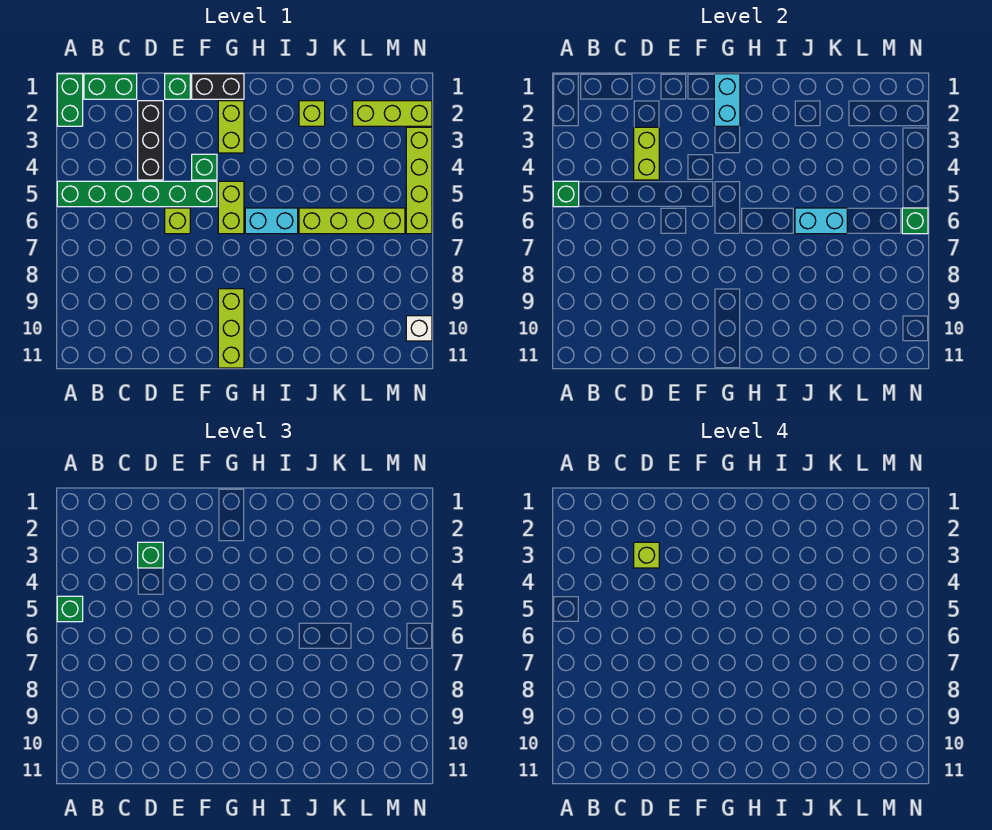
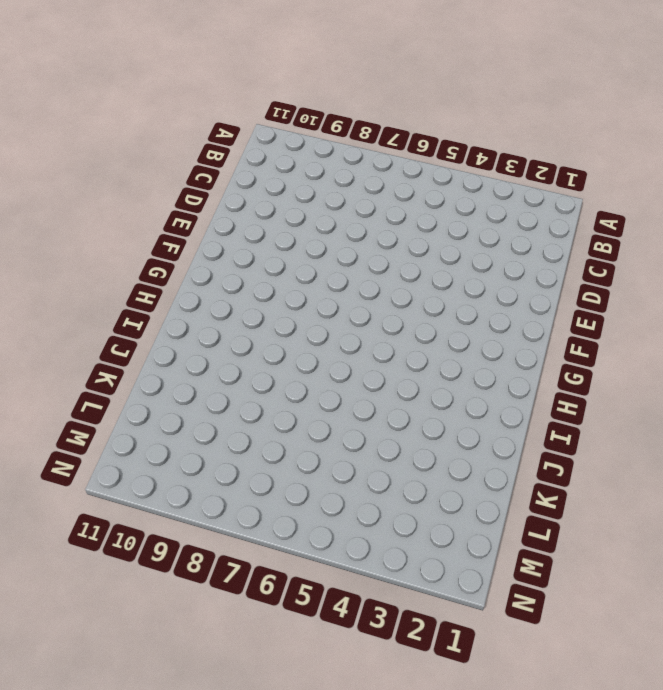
none -> green 1x2 brick [57,74,83,126]
none -> green 1x6 brick [57,181,217,207]
none -> green 1x2 brick [84,74,137,99]

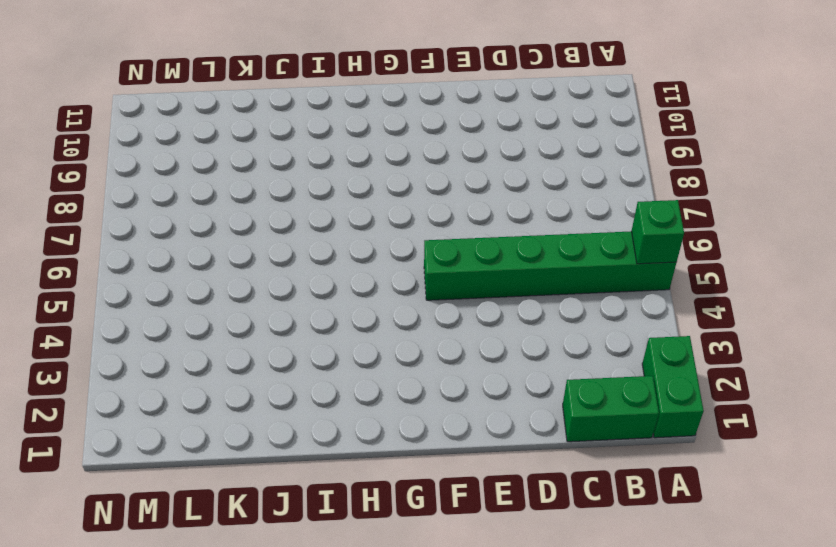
none -> black 1x3 brick [138,101,163,180]
none -> green 1x1 brick [165,74,190,99]
none -> lime 1x1 brick [165,208,190,234]

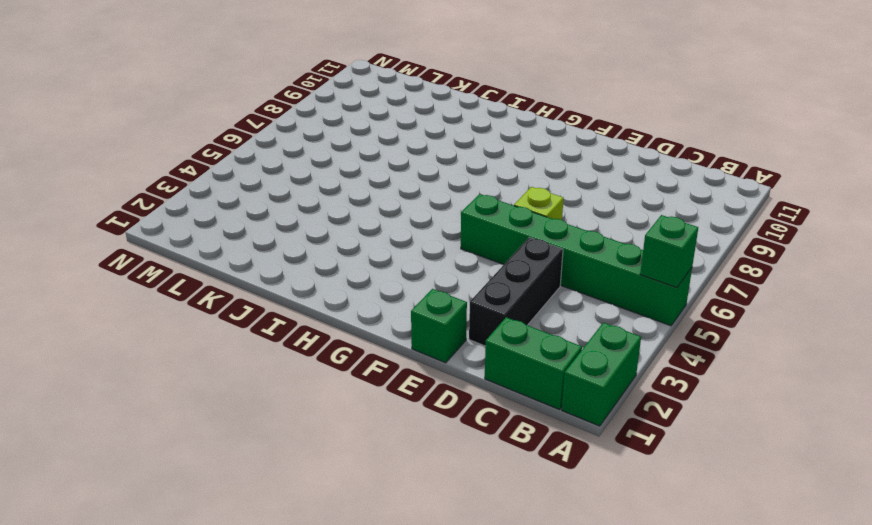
none -> black 1x2 brick [192,74,244,99]
none -> green 1x1 brick [192,154,217,180]
none -> lime 1x2 brick [218,101,244,153]

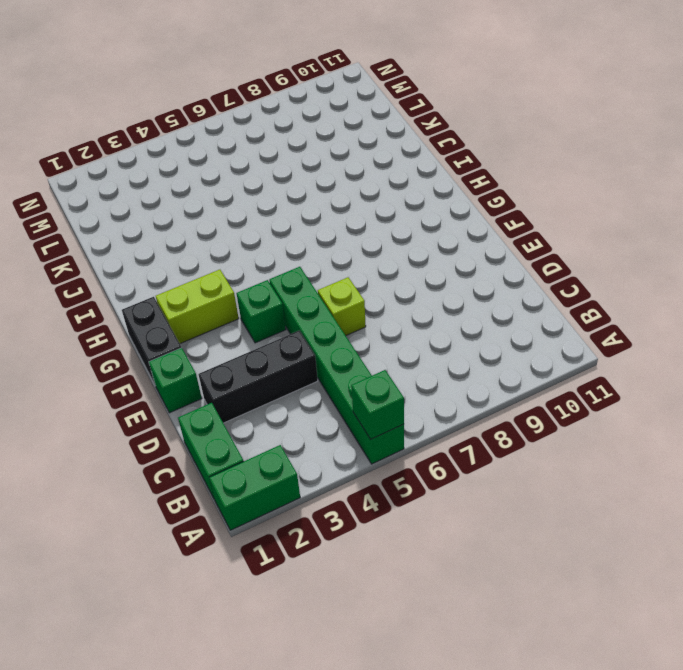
none -> lime 1x2 brick [218,181,244,234]
none -> lime 1x3 brick [218,289,244,368]
none -> cyan 1x2 brick [245,208,298,234]

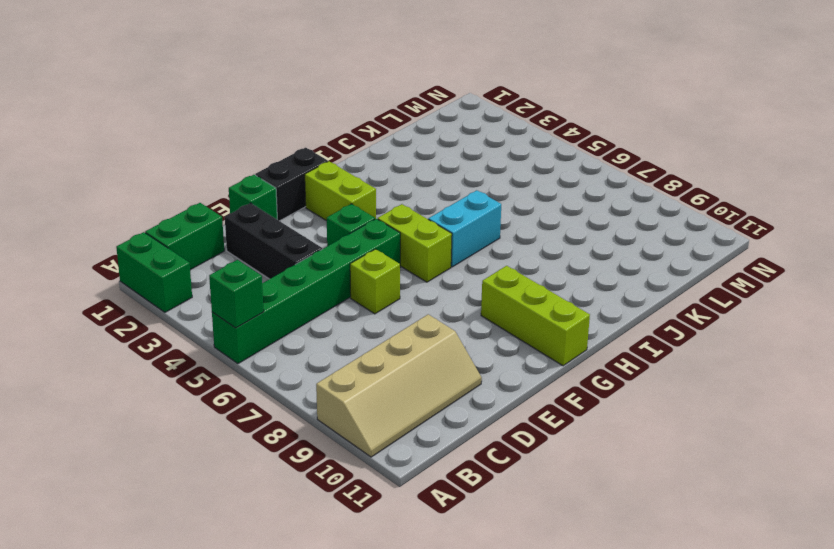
tan 2x4 slope [316,314,482,457] -> none
none -> lime 1x1 brick [299,101,325,126]
none -> lime 1x4 brick [299,208,405,234]
none -> lime 1x3 brick [353,101,432,126]

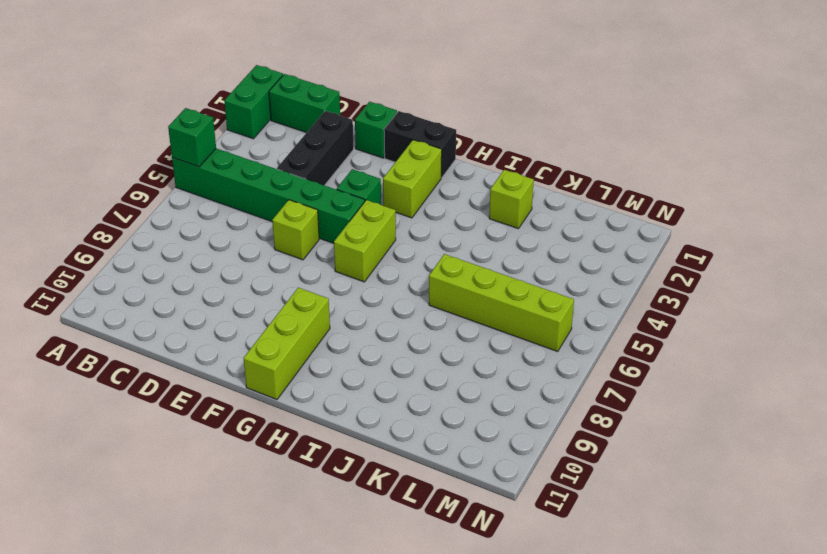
none -> cyan 1x2 brick [245,208,298,234]
none -> lime 1x3 brick [353,101,432,126]
none -> lime 1x4 brick [406,127,432,234]

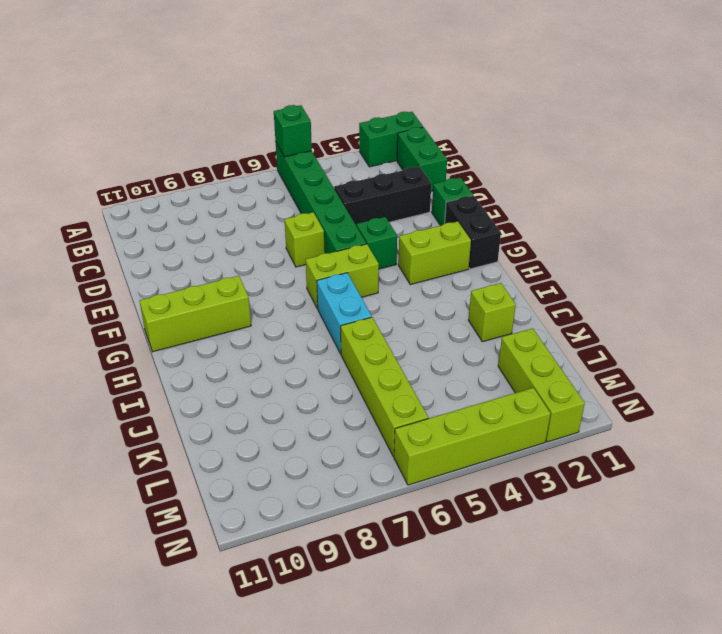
none -> white 1x1 brick [406,316,432,341]
none -> lime 1x2 brick [634,127,659,180]
none -> cyan 1x2 brick [714,74,740,126]

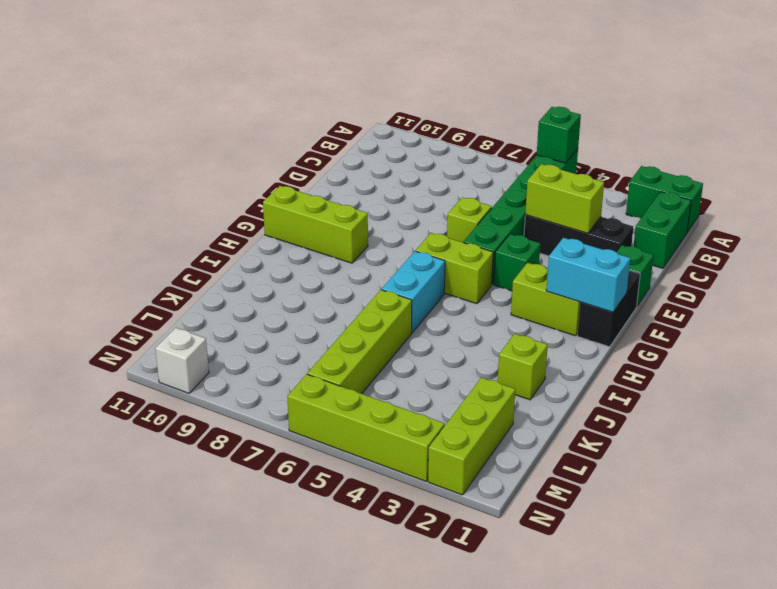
none -> cyan 1x2 brick [795,208,847,234]
none -> green 1x1 brick [902,208,928,234]
none -> green 1x1 brick [57,596,83,622]

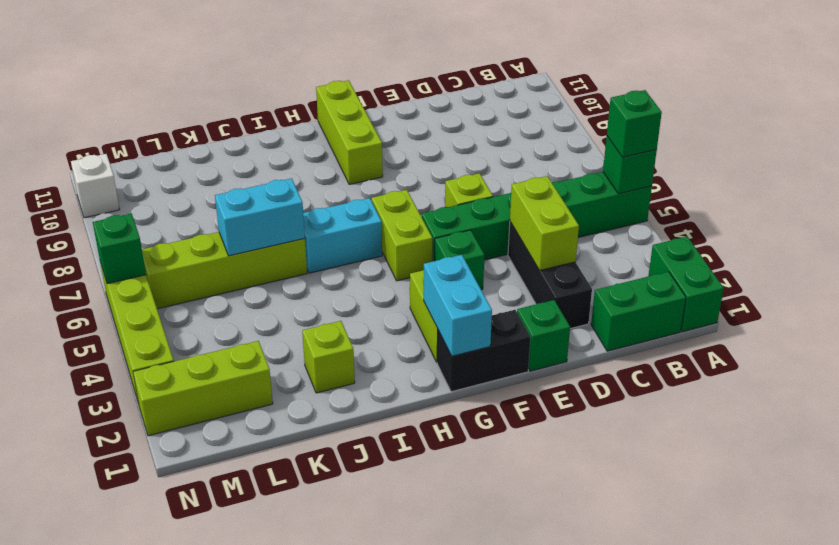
none -> green 1x1 brick [138,542,163,568]
none -> lime 1x1 brick [634,542,659,568]

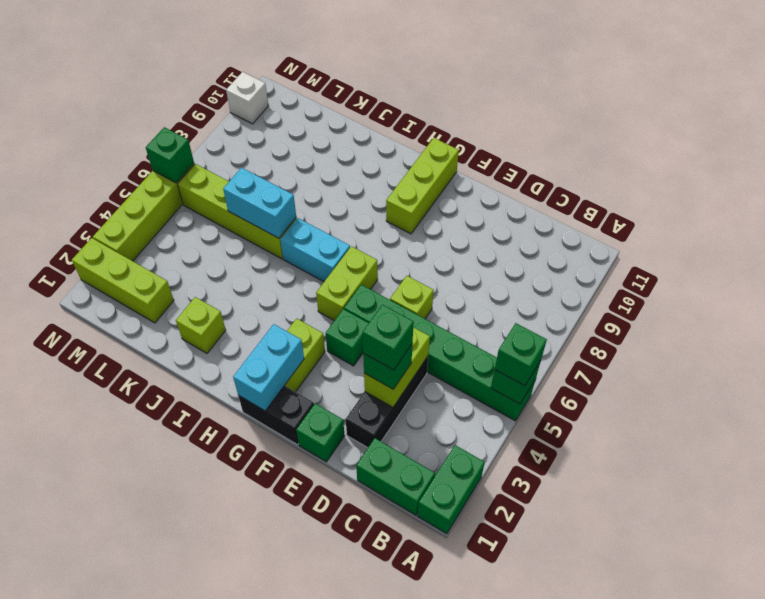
green 1x1 brick [363,305,414,370] -> lime 1x1 brick [634,542,659,568]

